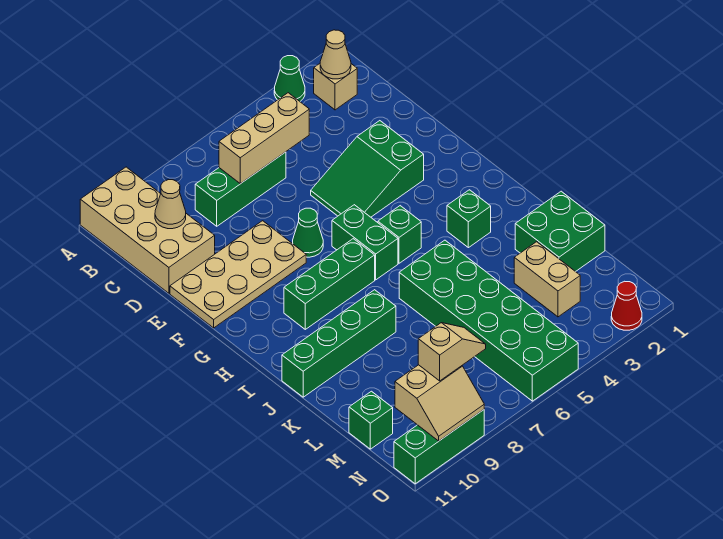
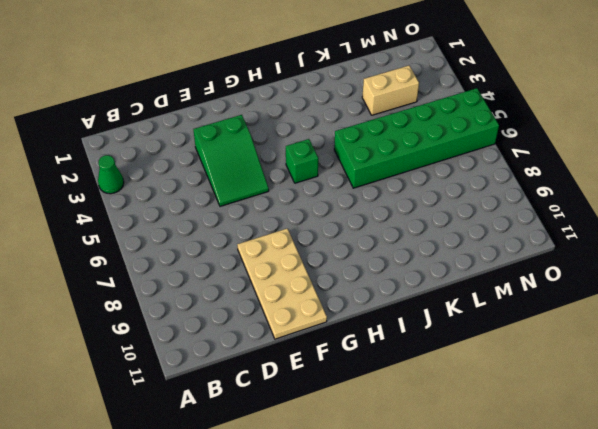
none -> tan 2x4 brick [80,167,215,293]
none -> tan 1x1 brick [314,64,357,110]
none -> green 1x3 brick [195,152,286,226]

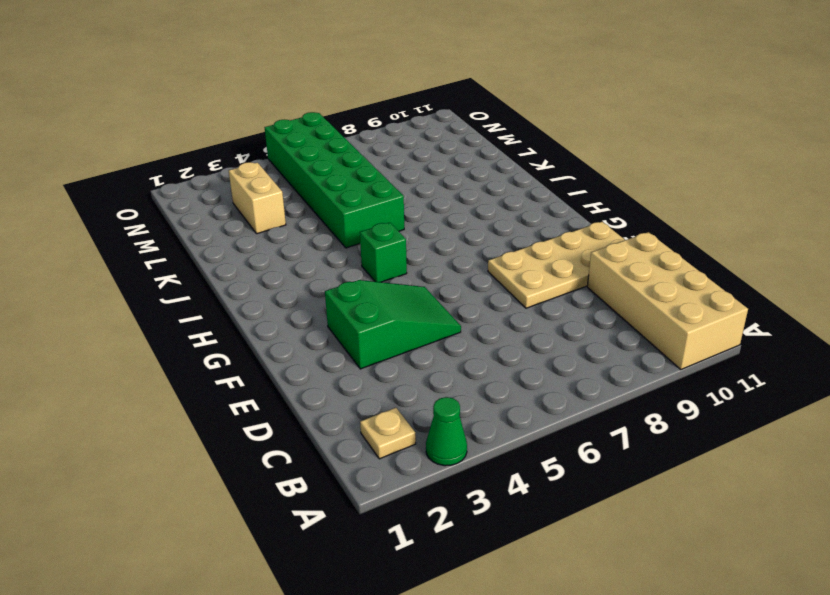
tan 1x1 plate [360,408,416,459] -> tan 1x1 brick [314,64,357,110]
none -> green 1x3 brick [195,152,286,226]
none -> green 1x1 cone [293,208,323,257]
none -> green 1x2 brick [332,205,398,280]

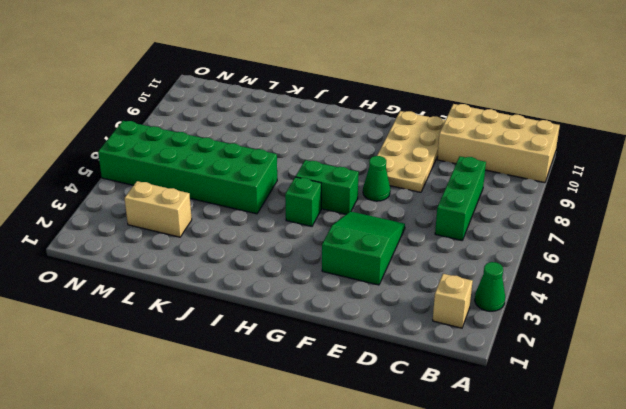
none -> green 1x3 brick [284,239,375,329]
none -> green 1x1 brick [447,190,491,248]
none -> green 1x4 brick [282,290,396,397]

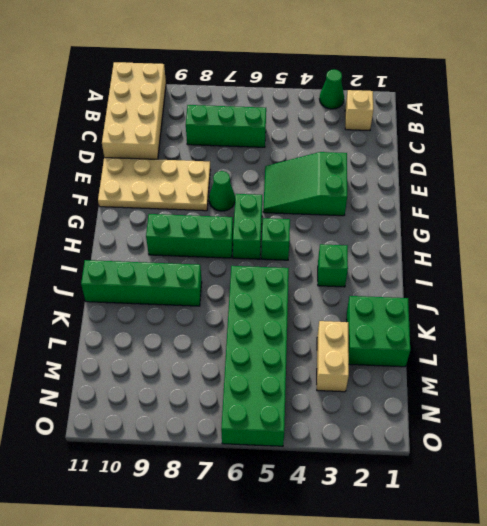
none -> green 1x1 brick [349,391,393,449]
none -> red 1x1 cone [611,281,642,330]
none -> green 1x3 brick [394,410,484,484]

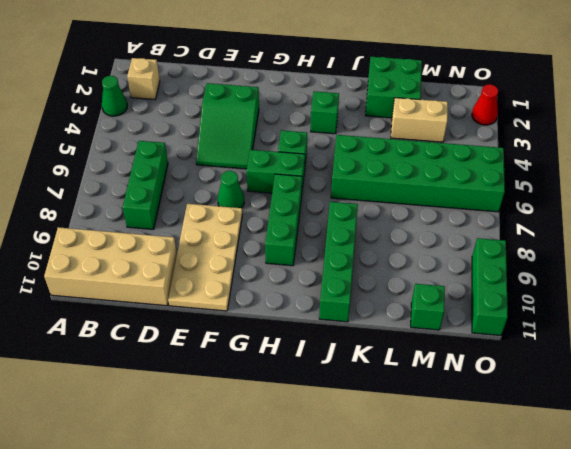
none -> tan 1x1 cone [320,30,351,79]
none -> tan 1x3 brick [219,93,309,184]
none -> tan 1x1 cone [155,180,186,229]

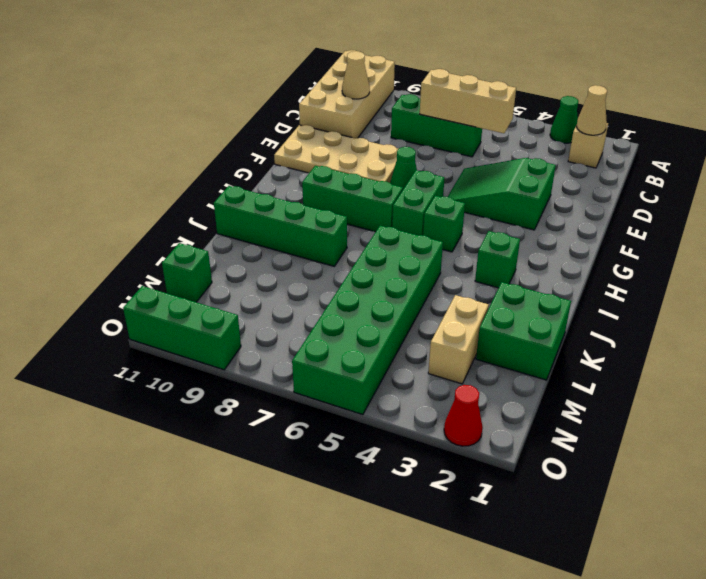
none -> tan 2x2 slope [395,365,484,441]
none -> tan 1x2 slope [418,323,486,381]

